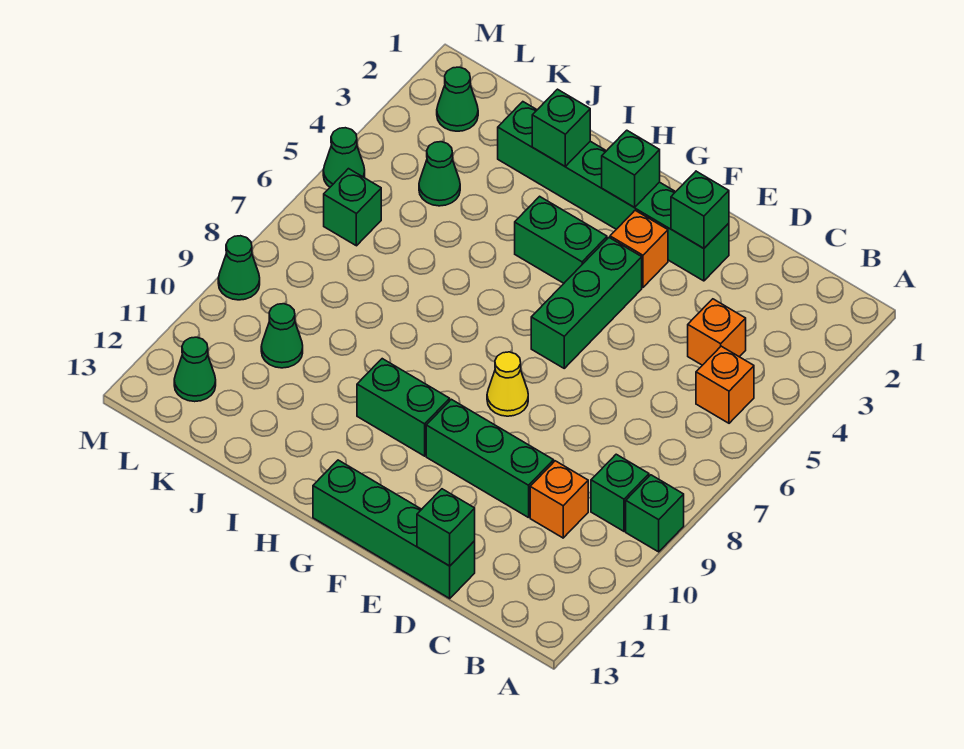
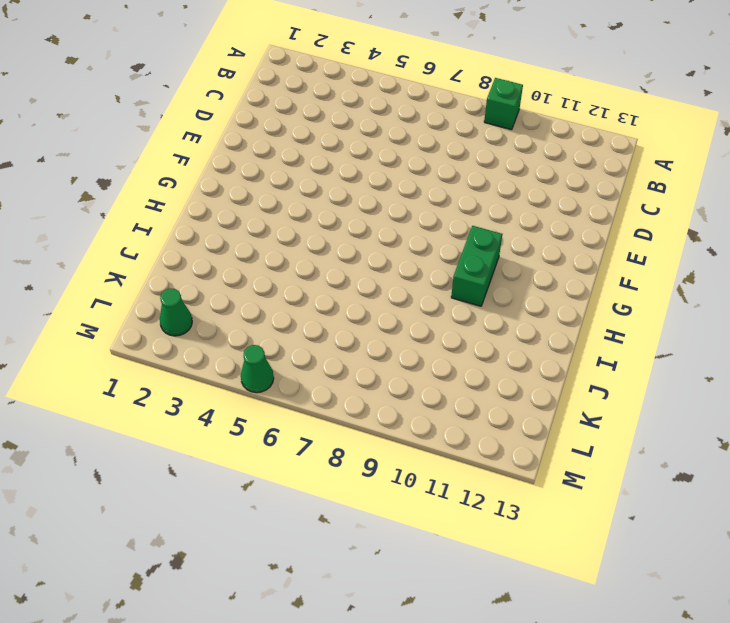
none -> orange 1x1 brick [696,346,754,423]
none -> green 1x1 brick [591,454,649,531]
none -> orange 1x1 brick [688,299,746,365]

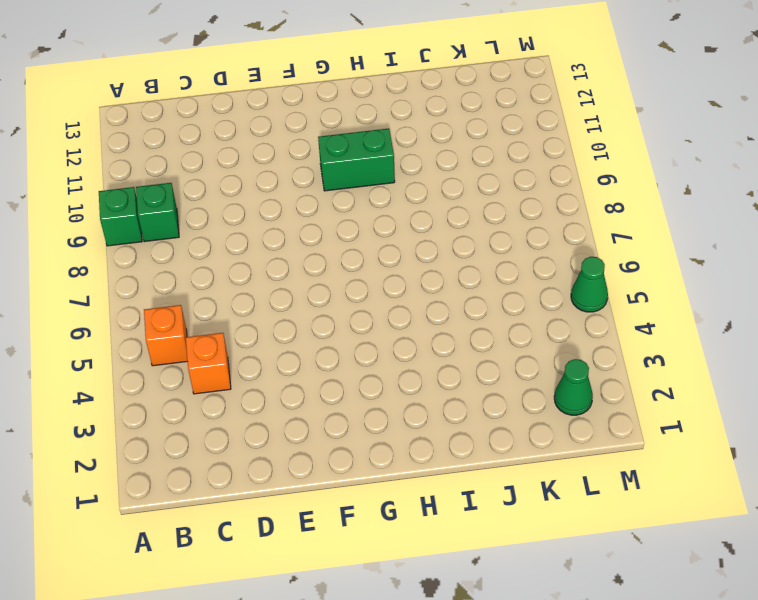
none -> orange 1x1 brick [530,461,588,538]
none -> green 1x3 brick [426,399,554,518]
none -> green 1x4 brick [313,460,475,598]

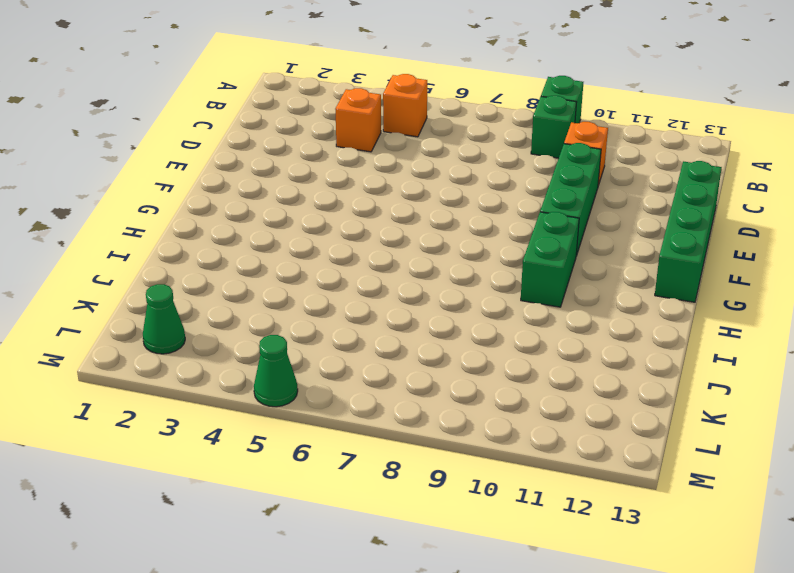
none -> green 1x6 brick [498,102,729,281]
none -> orange 1x1 brick [610,210,668,287]
none -> green 1x3 brick [531,238,642,368]

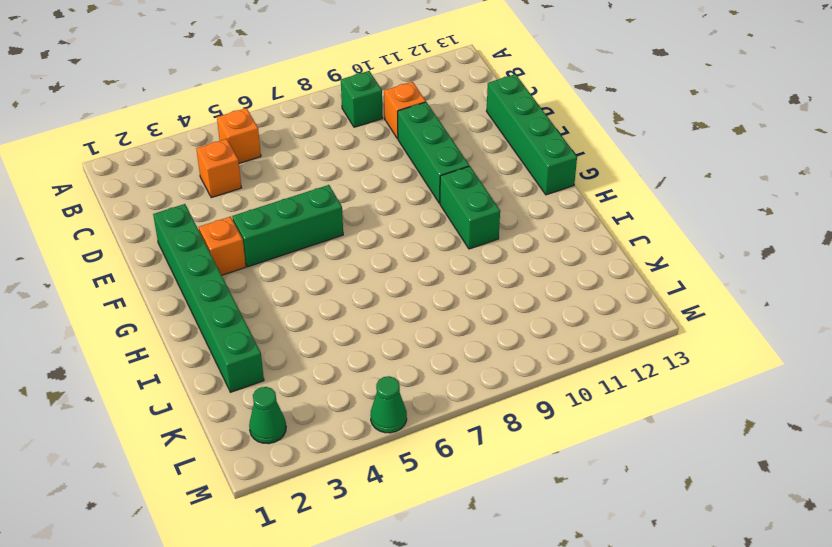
none -> green 1x1 brick [626,475,684,552]
none -> yellow 1x1 cone [487,352,528,416]
none -> green 1x2 brick [515,196,607,283]

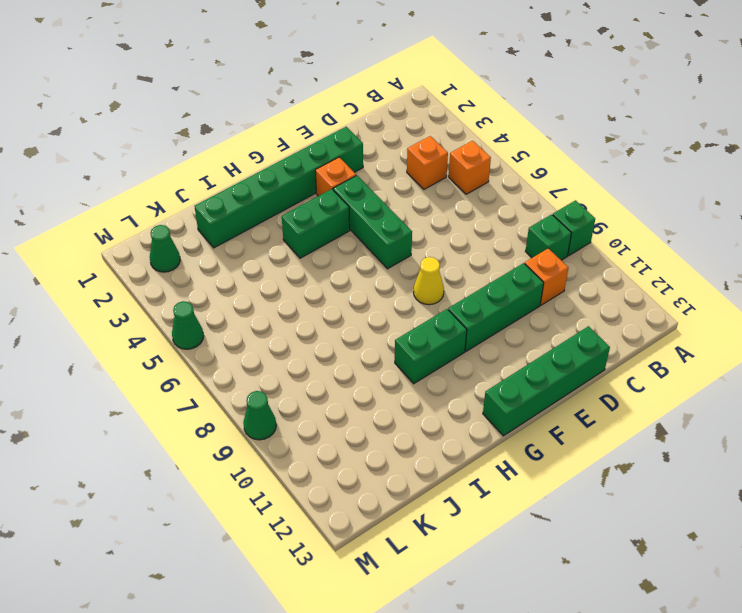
none -> green 1x1 cone [419,142,460,206]
none -> green 1x1 cone [261,304,303,368]
none -> green 1x1 brick [324,169,381,246]

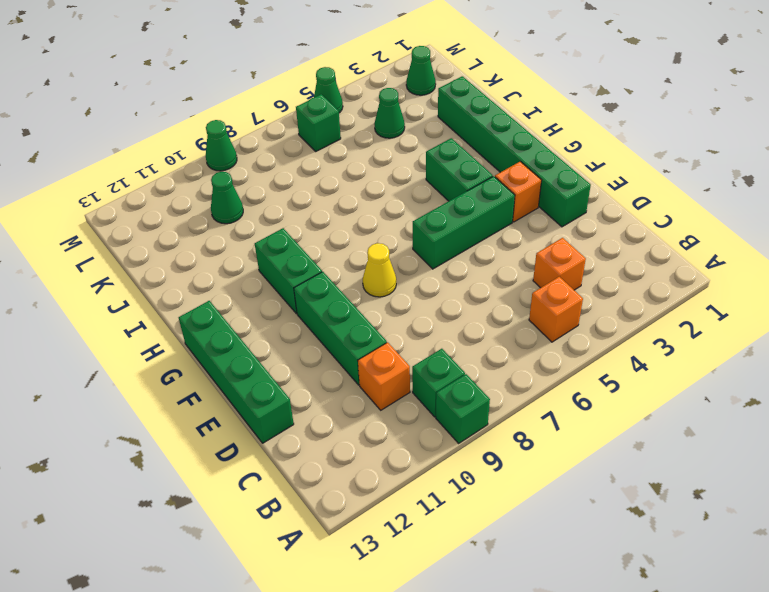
none -> green 1x1 cone [174,337,216,402]
none -> green 1x1 brick [417,489,475,566]
none -> green 1x1 brick [671,171,729,248]

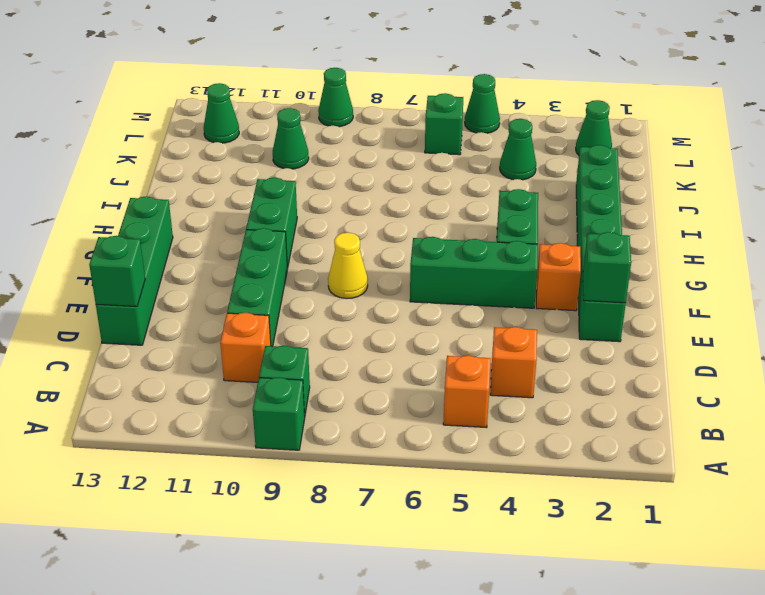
none -> green 1x1 brick [602,130,660,207]
none -> green 1x1 brick [532,89,590,166]

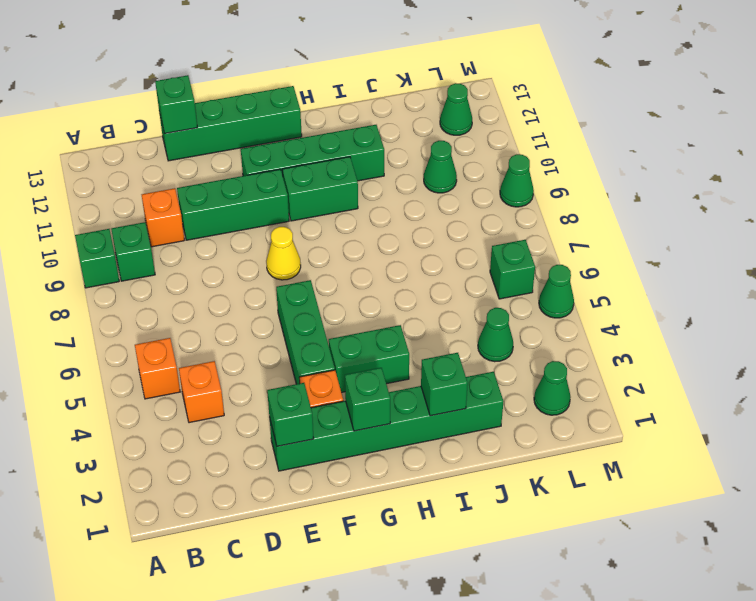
green 1x4 brick [241,125,384,181] -> none

